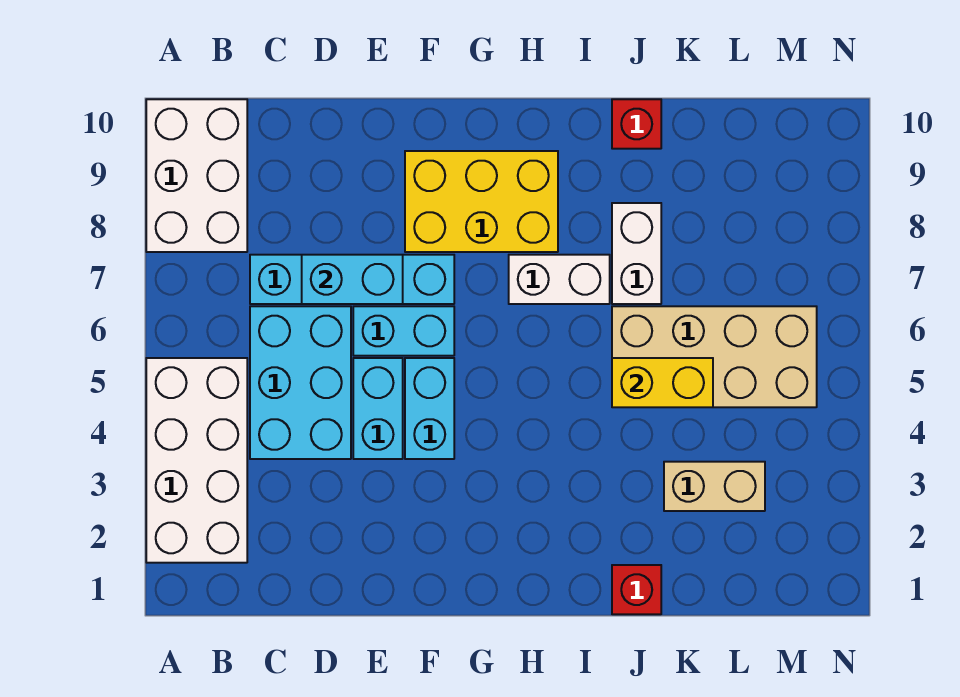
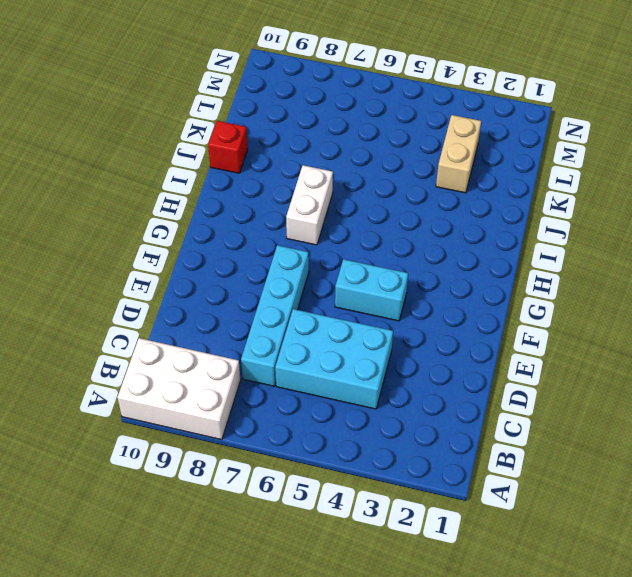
none -> white 2x4 brick [146,358,247,563]
none -> cyan 1x2 brick [353,358,403,459]
none -> cyan 1x2 brick [353,306,454,356]

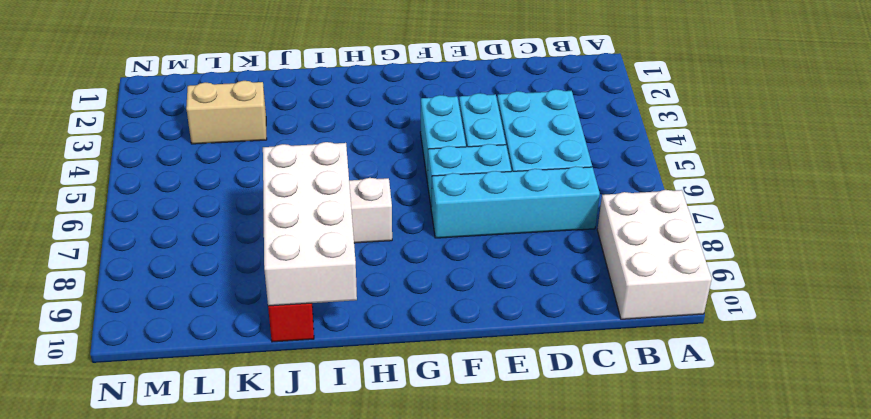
white 2x4 brick [263,142,357,306] -> white 2x4 brick moved to [146,358,247,563]
none -> yellow 2x3 brick [405,151,558,252]
none -> red 1x1 brick [612,565,661,614]
none -> tan 2x4 brick [612,306,817,407]

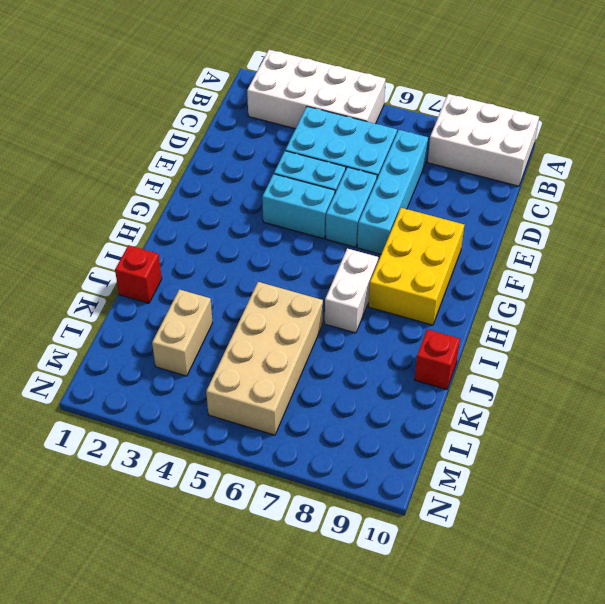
none -> white 1x2 brick [612,203,661,304]
none -> cyan 1x2 brick [302,255,403,304]
none -> yellow 1x2 brick [612,358,713,407]

